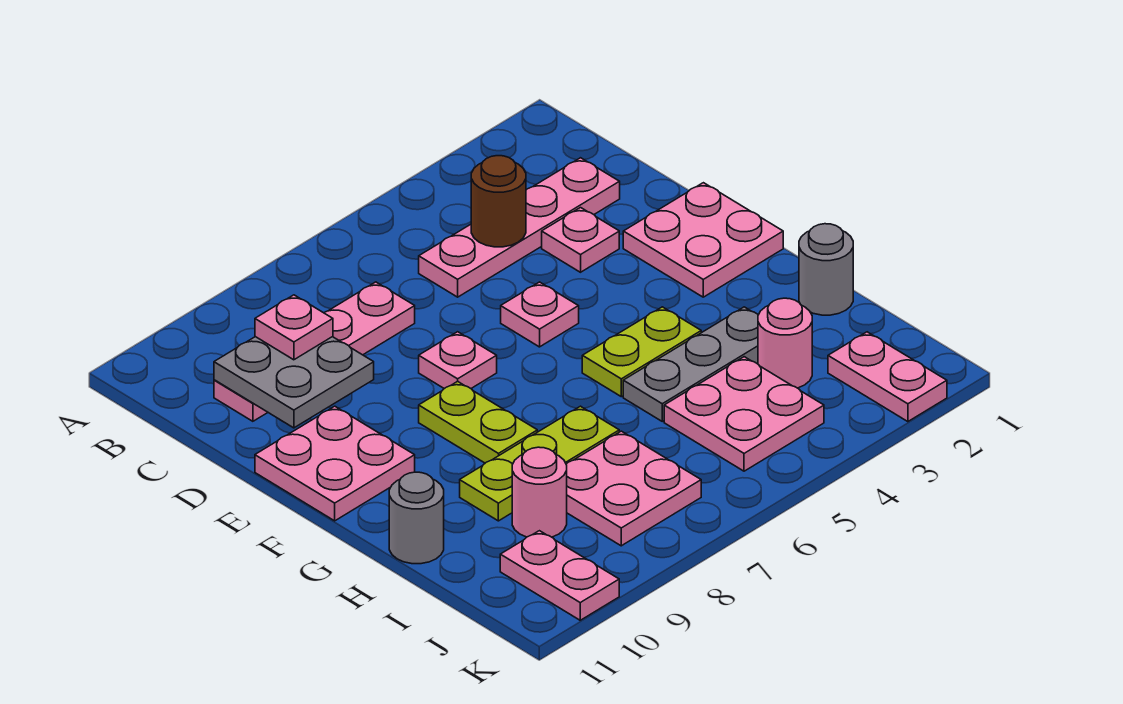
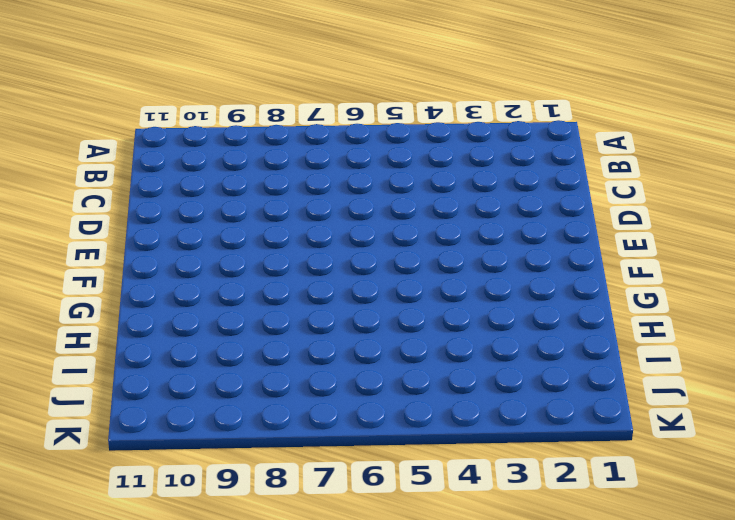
none -> pink 1x4 plate [419,158,620,297]
none -> pink 1x4 plate [214,282,415,421]
none -> pink 1x1 plate [542,208,619,272]

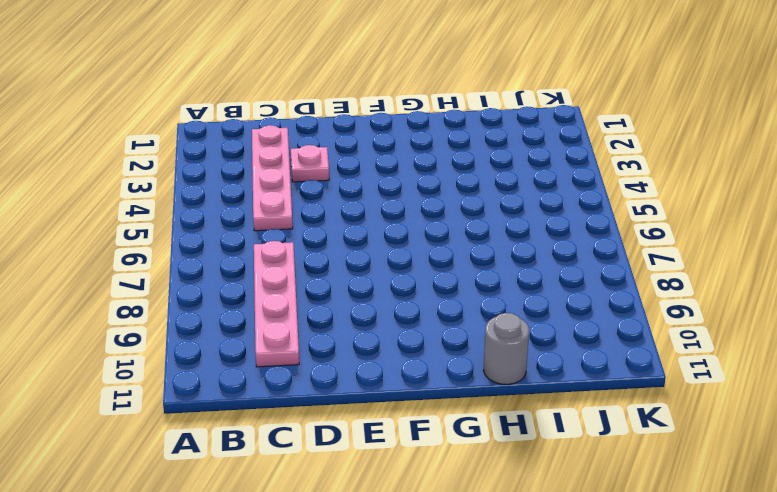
none -> pink 2x2 plate [623,183,783,297]
none -> pink 1x1 plate [501,282,579,347]
none -> pink 1x1 plate [419,332,497,389]

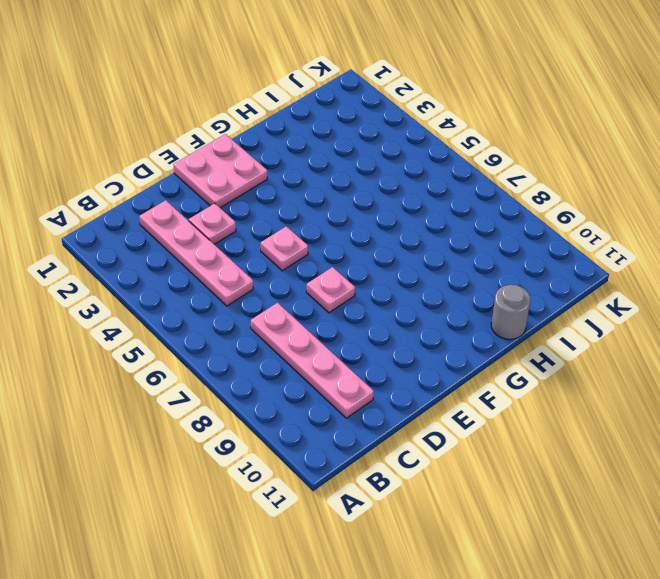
none -> pink 2x2 plate [255,406,415,521]
none -> lime 1x2 plate [419,381,537,463]
none -> lime 1x2 plate [582,307,701,397]

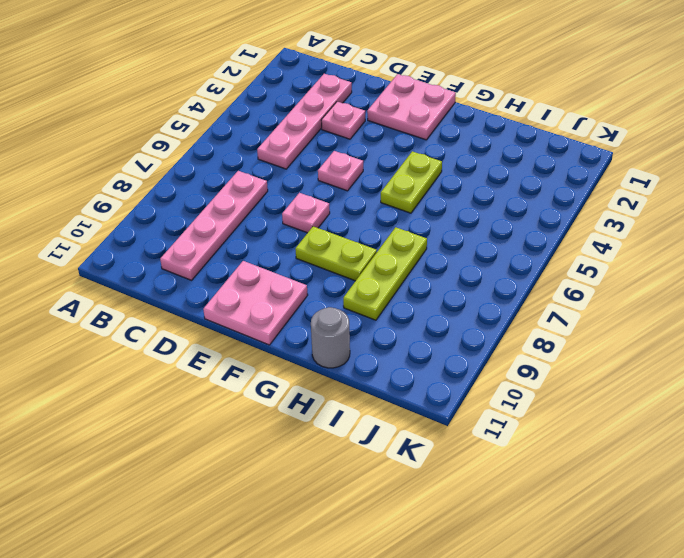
none -> grey 1x1 round brick [799,224,853,315]
none -> grey 1x3 plate [623,307,758,421]
none -> pink 1x1 round brick [758,298,812,388]

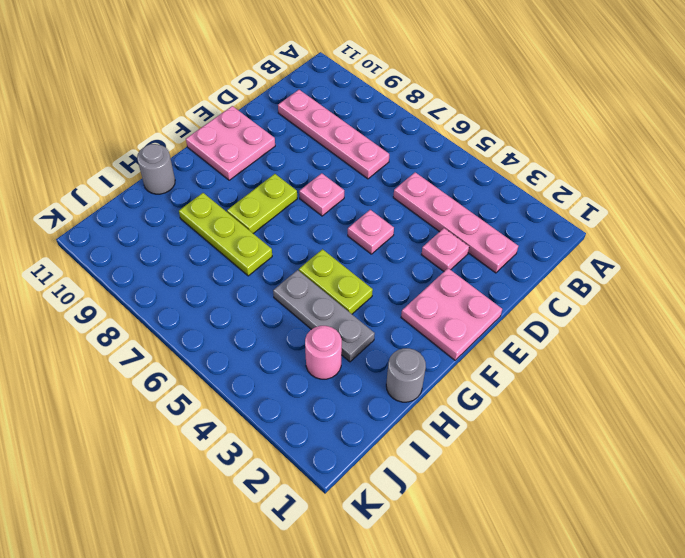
none -> pink 2x2 plate [664,357,824,471]
none -> pink 2x2 plate [566,431,701,546]
none -> pink 1x1 round brick [512,447,567,537]

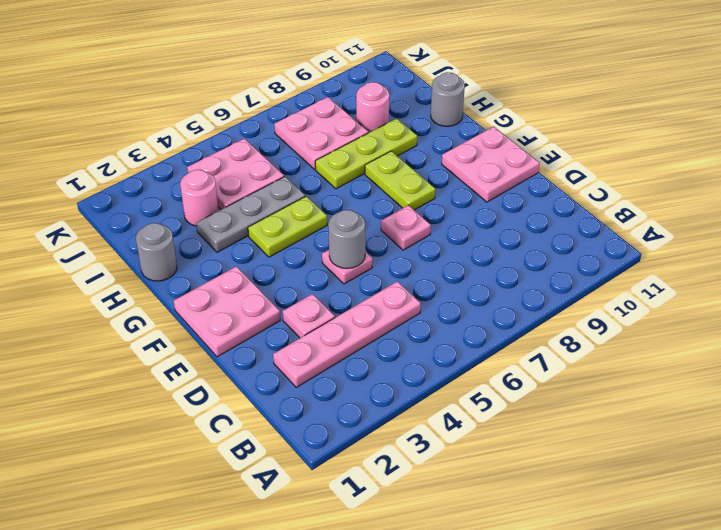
grey 1x1 round brick [328,210,365,269] -> none
none -> pink 1x4 plate [214,282,415,421]
none -> pink 1x2 plate [828,332,947,422]
none -> pink 1x2 plate [500,531,619,620]

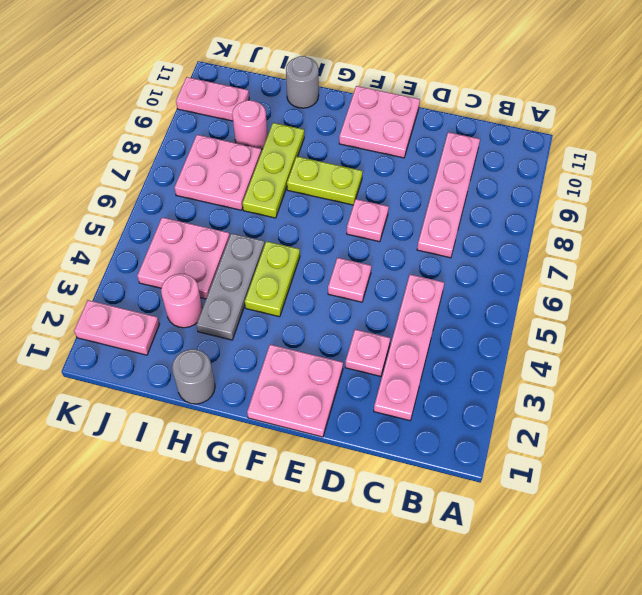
none -> brown 1x1 round brick [471,156,526,247]
none -> grey 2x2 plate [214,337,374,428]
none -> pink 1x1 plate [255,295,333,360]

